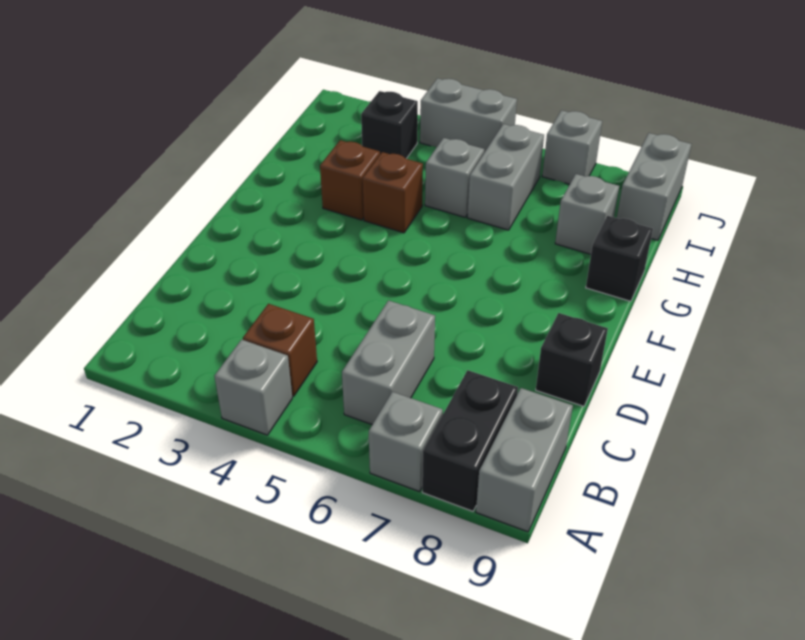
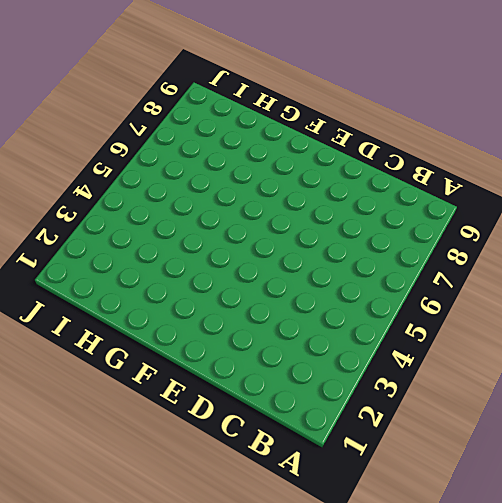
none -> grey 1x1 brick [215,340,292,435]
none -> grey 1x1 brick [369,392,443,492]
none -> black 1x2 brick [422,370,518,511]

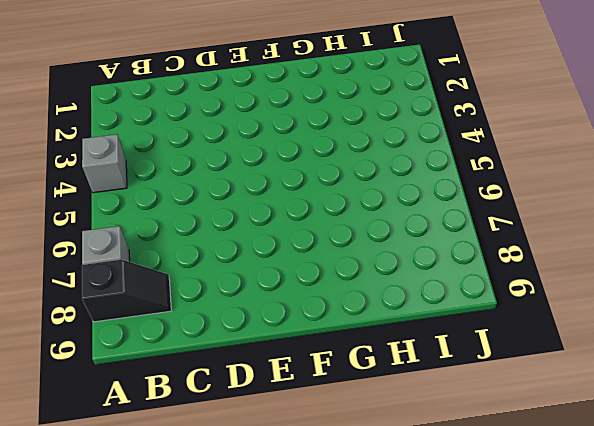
black 1x2 slope [82,260,171,322] -> black 1x2 brick [422,370,518,511]
none -> grey 1x2 brick [476,388,573,532]
none -> brown 1x1 brick [243,304,317,396]
none -> grey 1x2 brick [342,300,435,425]

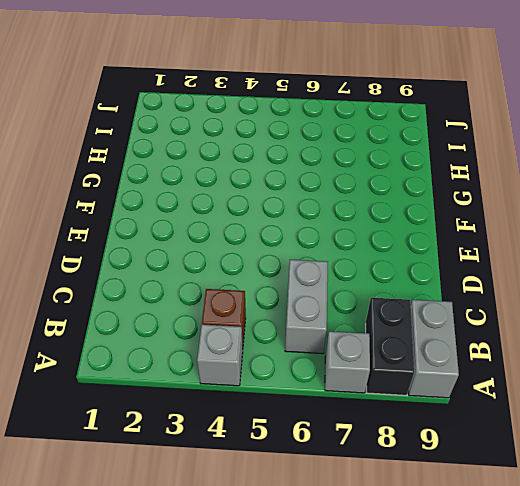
none -> black 1x1 brick [536,313,608,406]
none -> brown 1x1 brick [320,140,380,220]
none -> brown 1x1 brick [363,152,423,233]

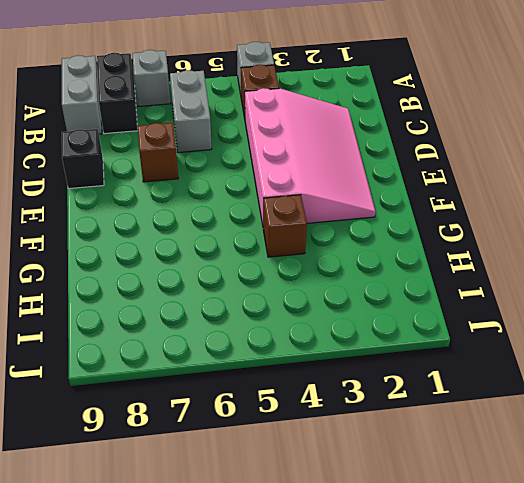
pink 3x4 slope [245,88,375,225] -> none
brown 1x1 brick [137,123,178,182] -> brown 1x1 brick moved to [320,140,380,220]
none -> black 1x1 brick [586,216,653,301]
none -> grey 1x1 brick [425,138,484,217]
none -> grey 1x2 brick [467,124,544,230]

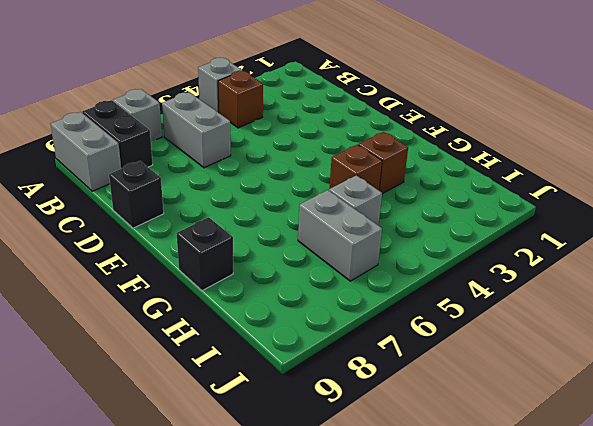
none -> grey 1x1 brick [555,174,619,254]
none -> black 1x1 brick [361,91,418,159]
none -> grey 1x2 brick [617,133,691,240]

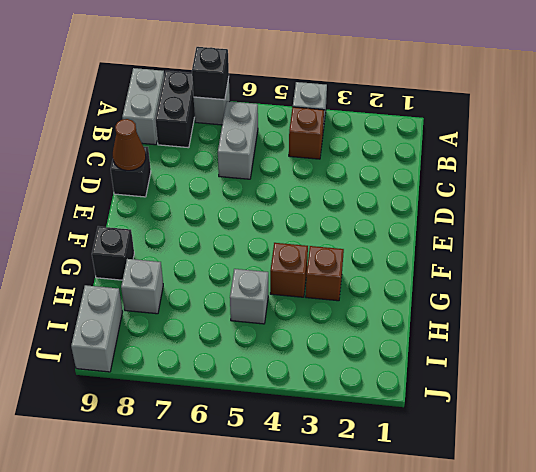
black 1x1 brick [192,47,229,100] -> black 1x1 brick moved to [361,91,418,159]
brown 1x1 cone [113,119,146,171] -> none
none -> grey 1x2 brick [467,124,544,230]
none -> grey 1x2 brick [420,78,517,152]
none -> grey 1x1 brick [542,110,602,184]

